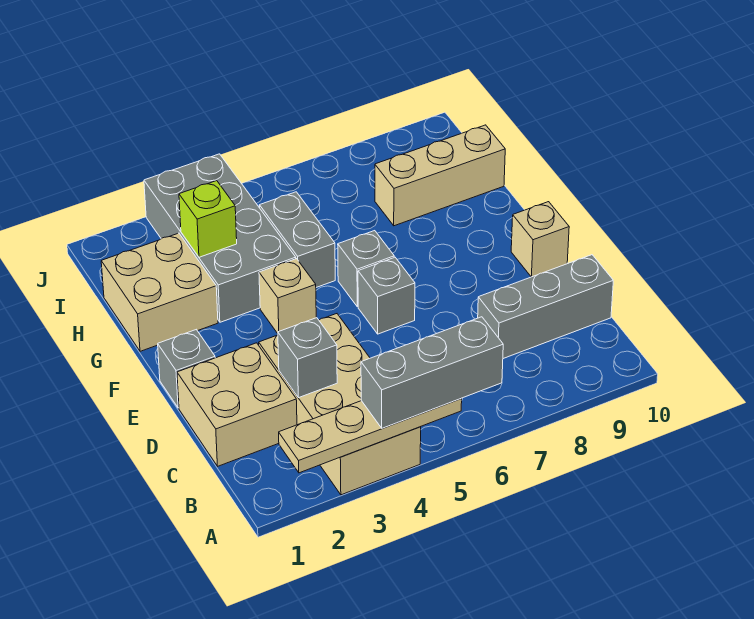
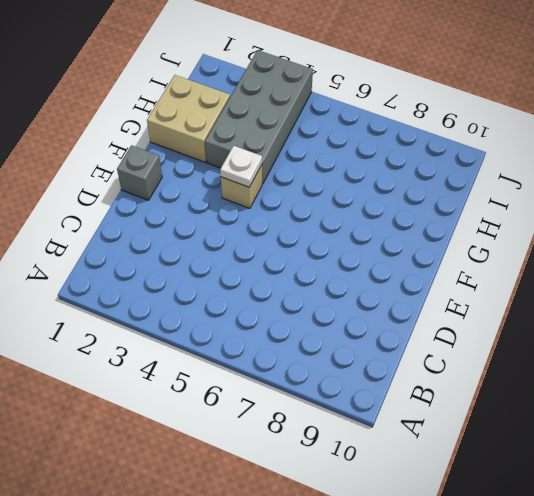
white 1x1 plate [220,146,262,187] -> none
none -> tan 2x4 brick [259,314,421,495]
none -> tan 2x2 brick [177,343,297,466]
none -> grey 1x3 brick [478,255,613,359]

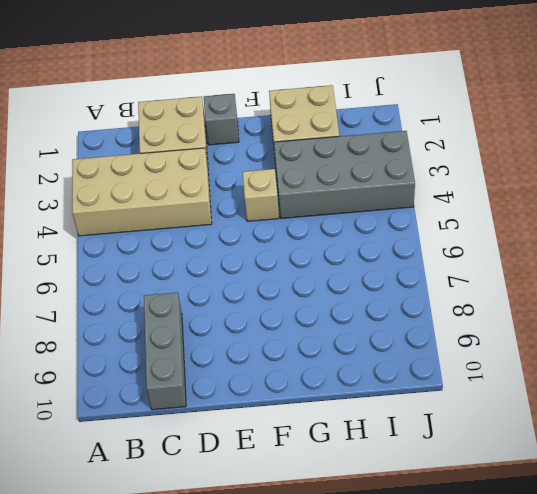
none -> grey 1x1 brick [358,257,415,334]
none -> tan 1x1 brick [511,202,569,277]
none -> grey 1x1 brick [338,231,394,307]

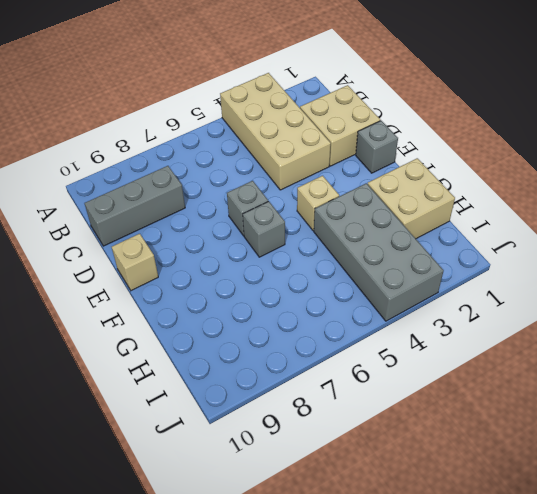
none -> grey 1x2 brick [259,192,335,287]
none -> tan 1x3 brick [375,125,505,226]
none -> tan 1x4 plate [279,399,462,473]

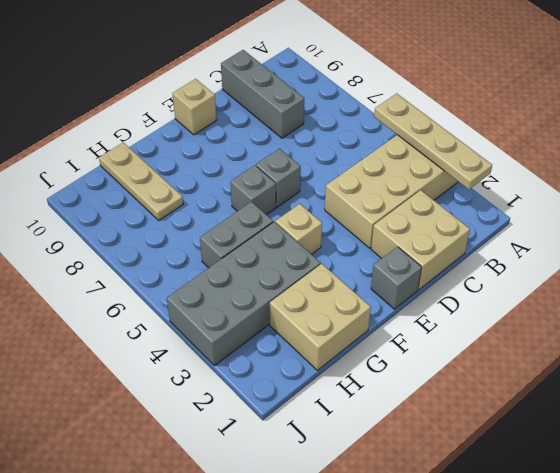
tan 1x3 plate [99,142,183,220] -> tan 1x3 brick [375,125,505,226]
none -> grey 1x1 brick [278,318,337,398]
none -> lime 1x1 brick [179,181,237,257]
none -> grey 1x3 brick [361,317,503,428]

